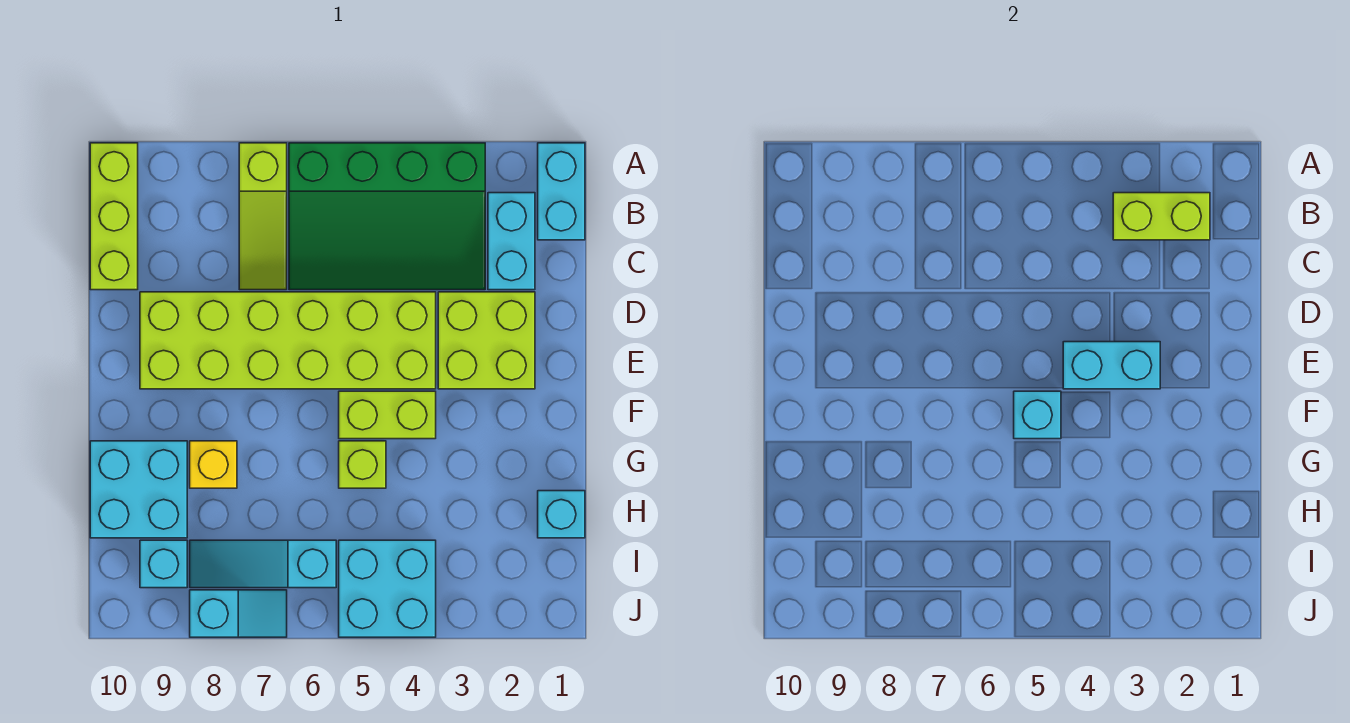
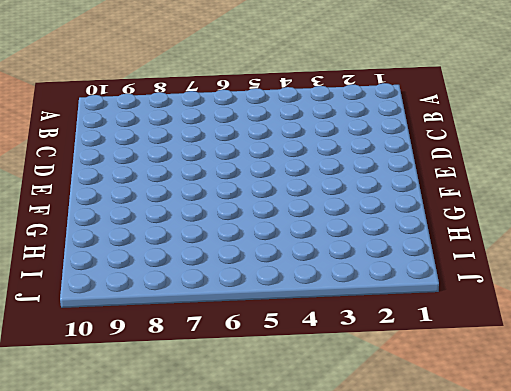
none -> cyan 1x2 brick [538,143,585,240]
none -> green 3x4 slope [289,143,485,290]
none -> lime 1x3 slope [239,143,287,290]

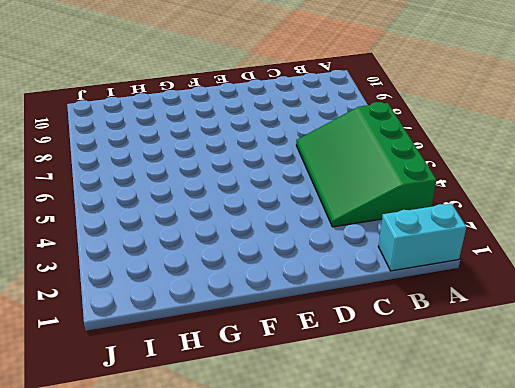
none -> lime 1x3 slope [239,143,287,290]
none -> lime 1x3 brick [90,143,138,290]
none -> cyan 1x2 brick [488,193,535,290]

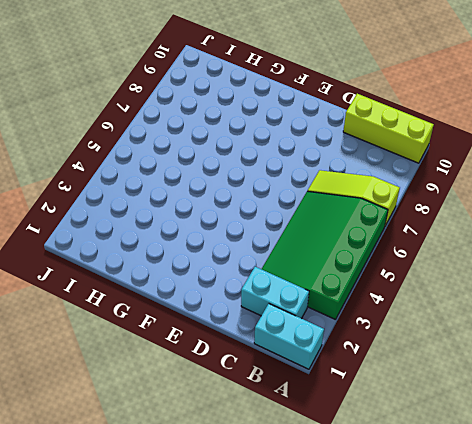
none -> lime 2x2 brick [438,292,535,389]
none -> lime 2x6 brick [140,292,436,389]
none -> lime 1x2 brick [339,391,436,439]

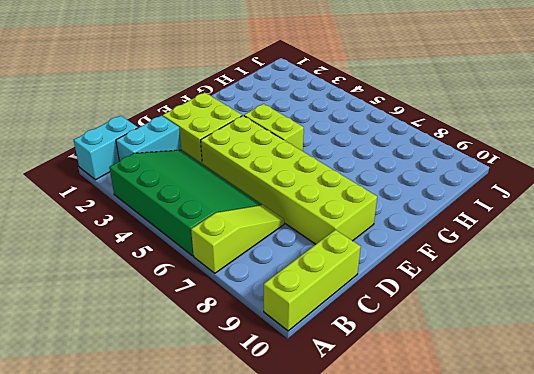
none -> lime 1x1 brick [339,441,386,488]
none -> yellow 1x1 brick [190,441,237,488]
none -> cyan 2x2 brick [90,441,187,538]

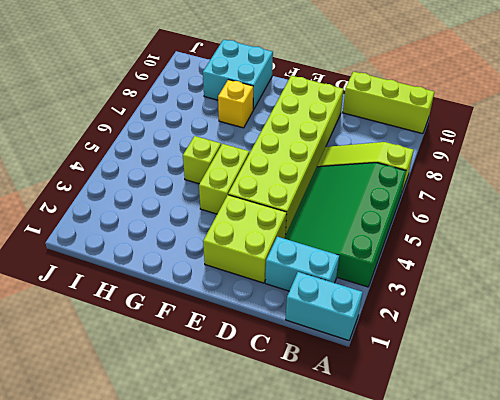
none -> cyan 1x1 brick [538,491,585,538]
none -> cyan 2x2 brick [339,540,436,637]
none -> cyan 1x3 slope [190,540,336,588]

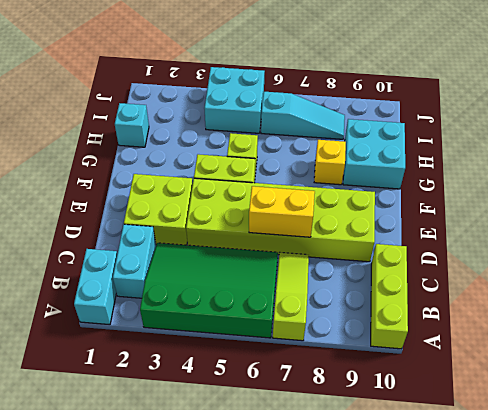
yellow 1x2 brick [249,186,315,237] -> none
none -> cyan 1x1 brick [140,540,187,588]
none -> cyan 1x2 slope [190,590,287,637]
none -> lime 1x2 brick [1113,193,1210,240]

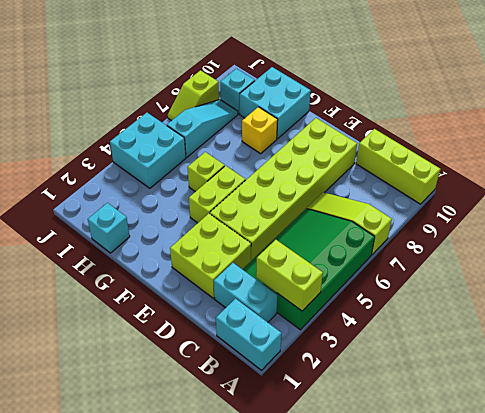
lime 1x2 brick [256,240,323,311] -> lime 1x2 brick turned to [1113,193,1210,240]
lime 1x2 slope [168,70,219,121] -> cyan 1x2 slope [190,590,287,637]
none -> cyan 1x2 brick [1063,342,1160,389]
none -> cyan 1x1 brick [1014,391,1061,439]

